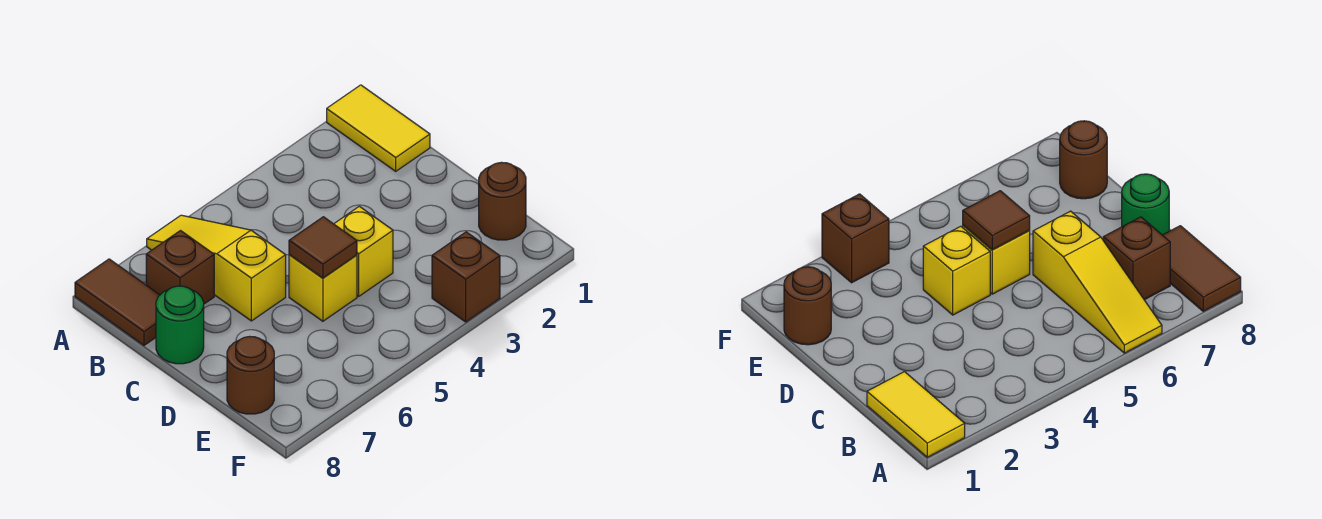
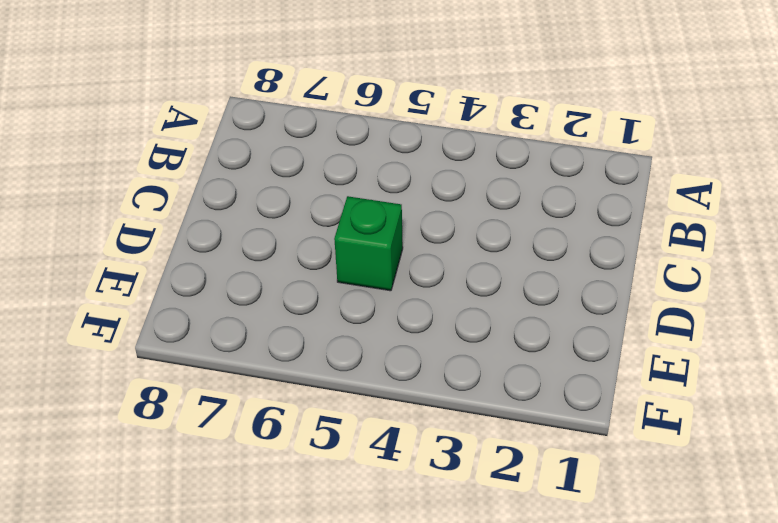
green 1x1 brick [334,196,403,291] -> yellow 1x1 brick [289,255,357,321]
none -> yellow 1x2 tile [327,85,430,171]
none -> yellow 1x3 slope [147,215,286,321]

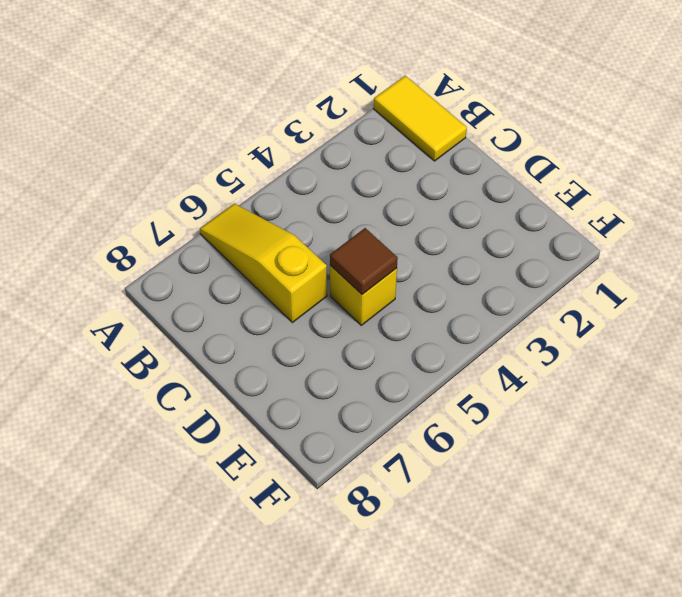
none -> brown 1x2 tile [75,259,160,345]
none -> brown 1x1 brick [146,231,214,304]

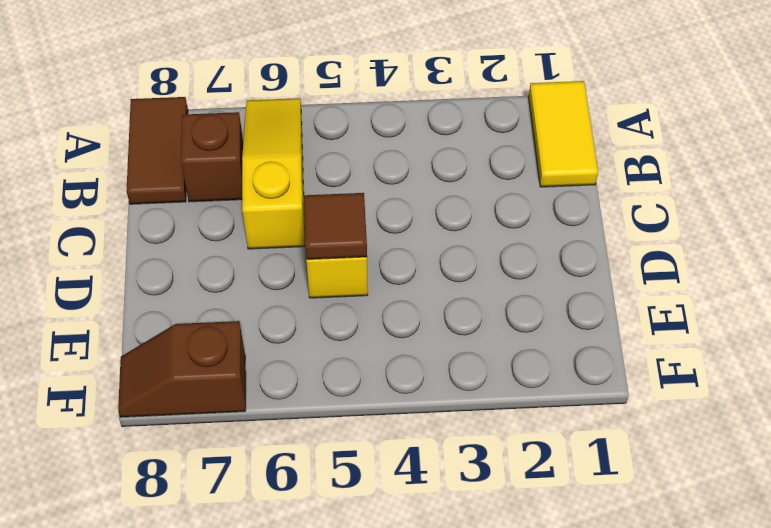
brown 1x2 slope [118,321,246,417] -> none
none -> green 1x1 round brick [156,286,204,364]
none -> yellow 1x1 brick [334,206,393,296]

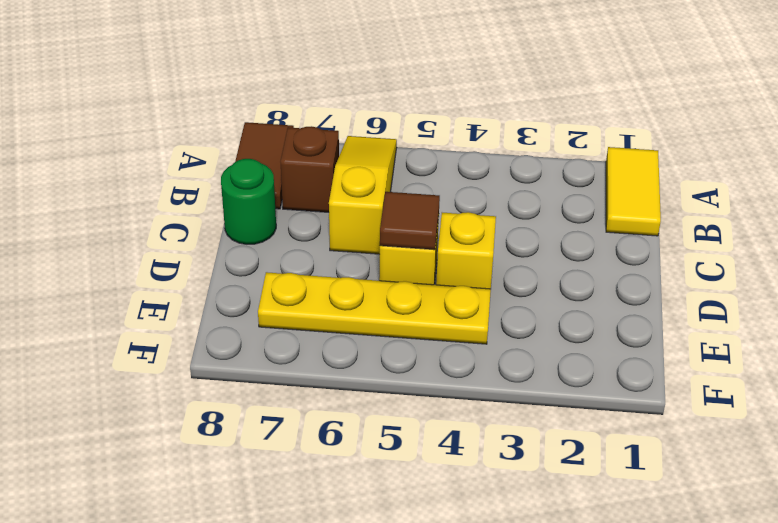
yellow 1x4 plate [258,272,491,344] -> none
none -> brown 1x1 round brick [479,162,526,240]
none -> brown 1x1 round brick [227,336,274,414]

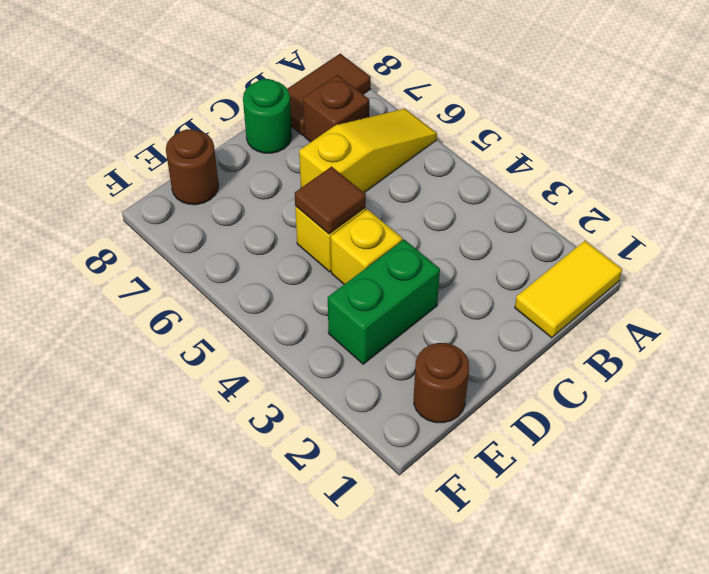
green 1x2 brick [328,240,440,364] -> none
none -> brown 1x1 brick [432,232,500,322]

